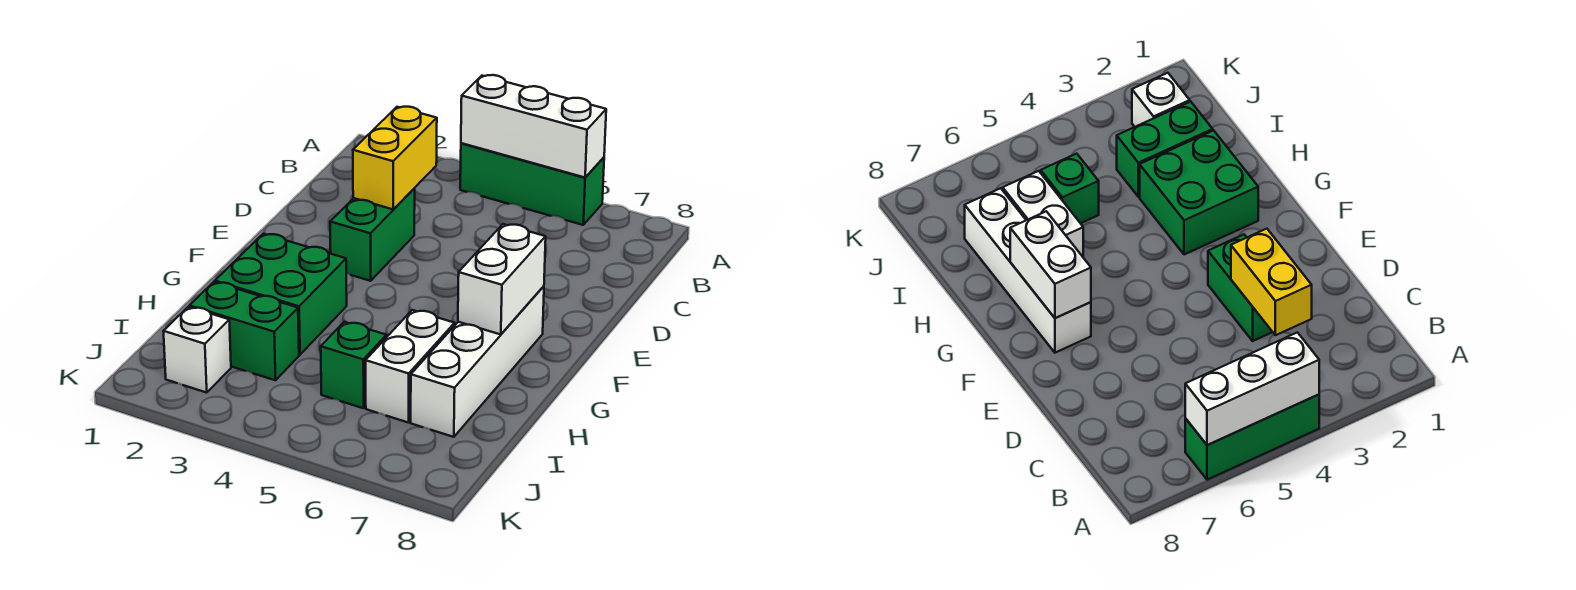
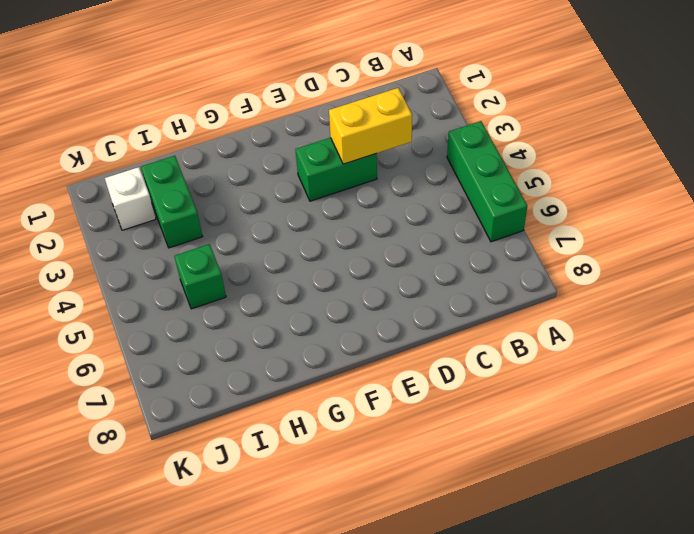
none -> white 1x4 brick [411,286,544,437]
none -> green 2x2 brick [215,234,347,355]

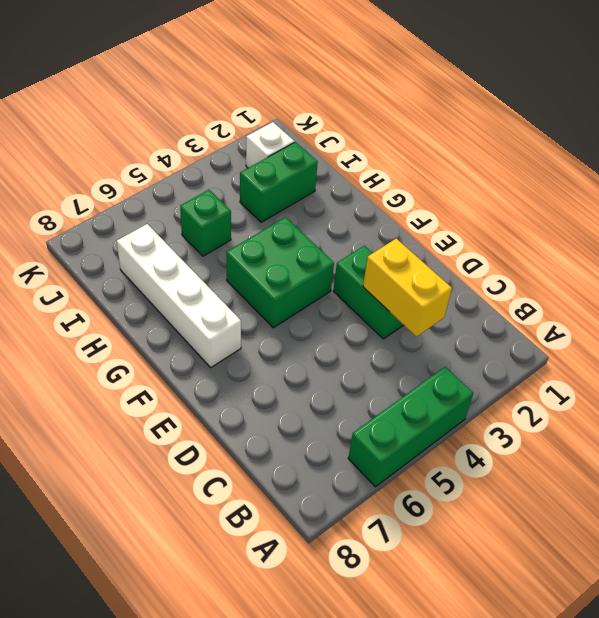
green 2x2 brick [226,217,334,328] -> green 2x2 brick moved to [215,234,347,355]
none -> white 1x2 brick [366,310,455,423]
none -> white 1x3 brick [461,75,606,177]

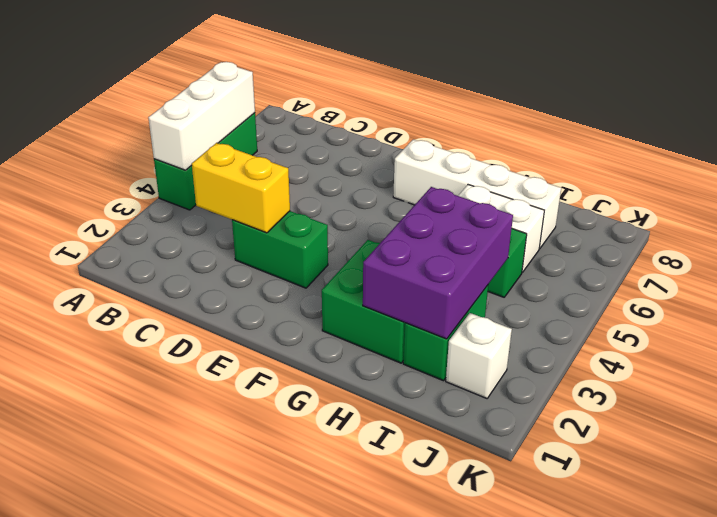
purple 2x3 brick [363,187,513,339] -> none
none -> white 1x2 brick [458,224,546,335]

